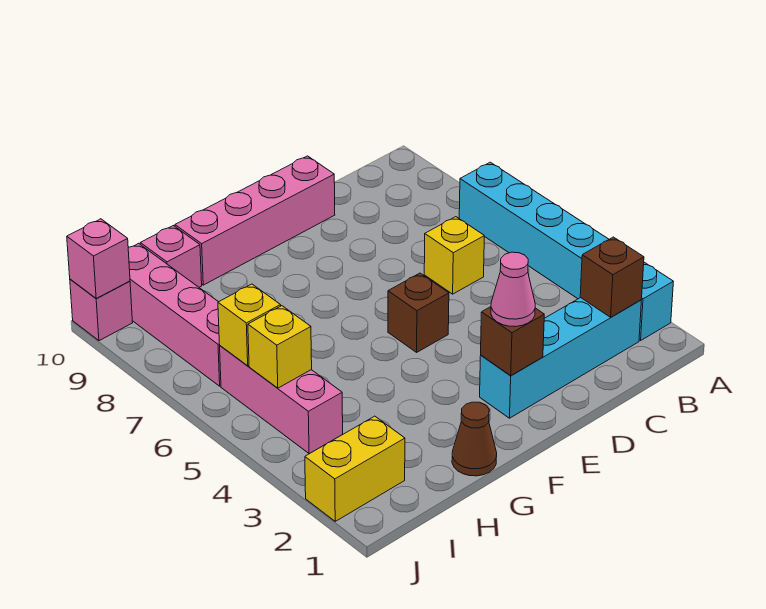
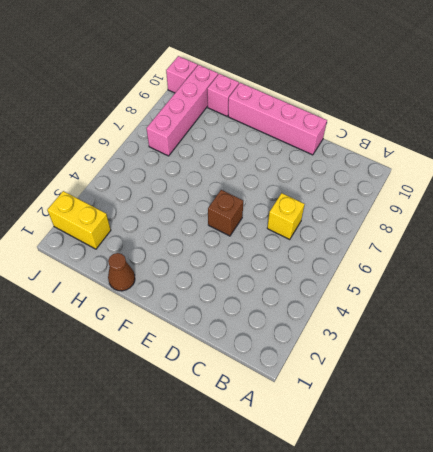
none -> cyan 1x6 brick [459,162,673,340]
none -> cyan 1x4 brick [480,298,641,418]
none -> pink 1x3 brick [220,346,343,454]

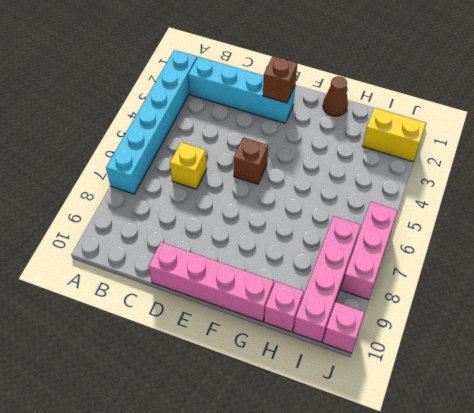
pink 1x3 brick [341,202,398,300] -> pink 1x3 brick moved to [220,346,343,454]
none -> brown 1x1 brick [580,237,644,317]
none -> yellow 1x1 brick [248,306,312,388]
none -> yellow 1x1 brick [218,284,281,366]

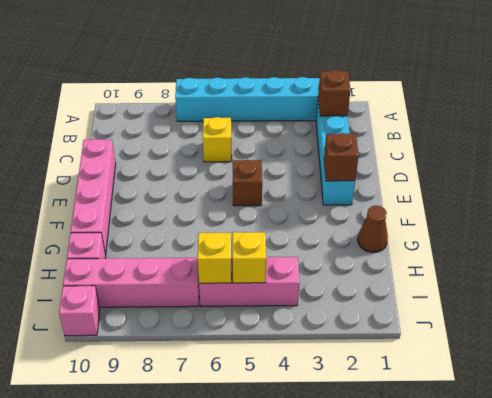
none -> yellow 1x2 brick [305,416,405,521]
none -> pink 1x1 brick [67,219,130,299]
none -> pink 1x1 cone [491,252,535,327]

